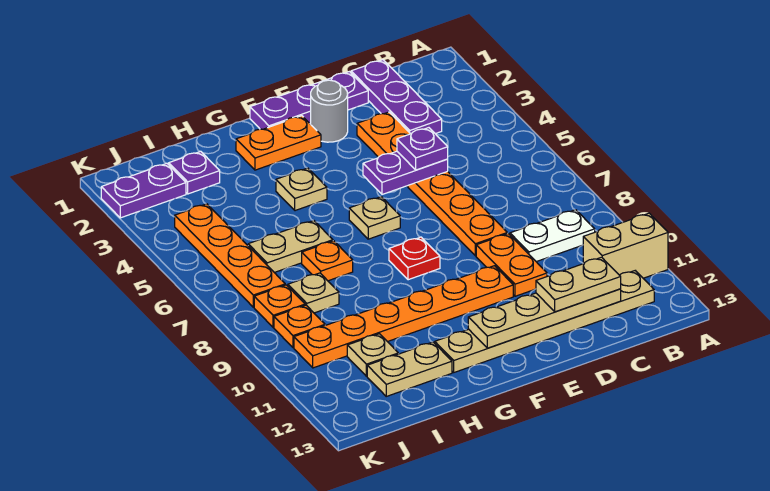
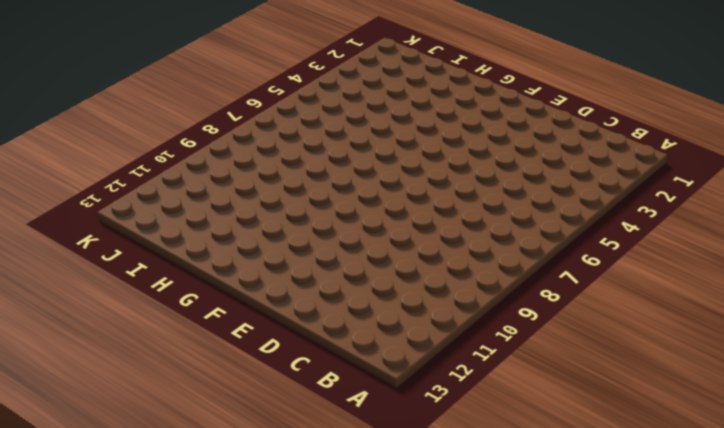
none -> tan 1x2 brick [583,213,668,278]
none -> white 1x2 plate [510,210,595,262]
none -> tan 1x6 plate [435,271,654,372]

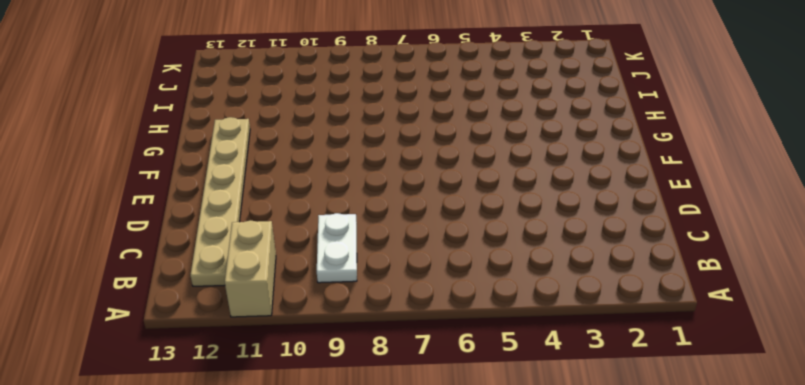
none -> purple 1x3 plate [351,60,442,134]
none -> purple 1x3 plate [250,72,368,129]
none -> orange 1x6 plate [357,112,507,256]

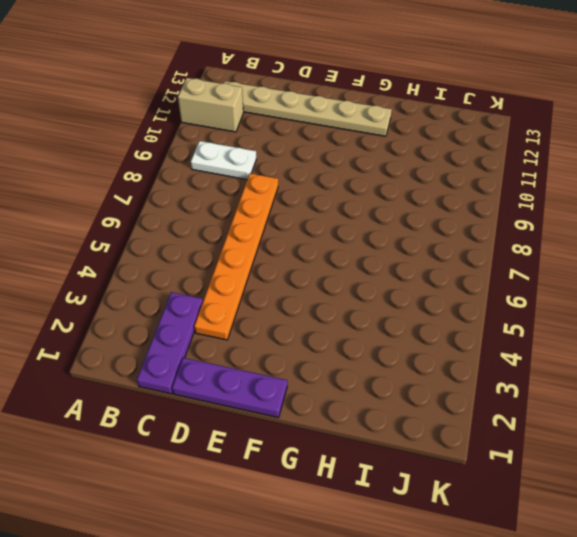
none -> orange 1x2 plate [476,234,547,296]
none -> grey 1x1 round brick [311,80,348,142]
none -> orange 1x6 plate [294,266,513,368]

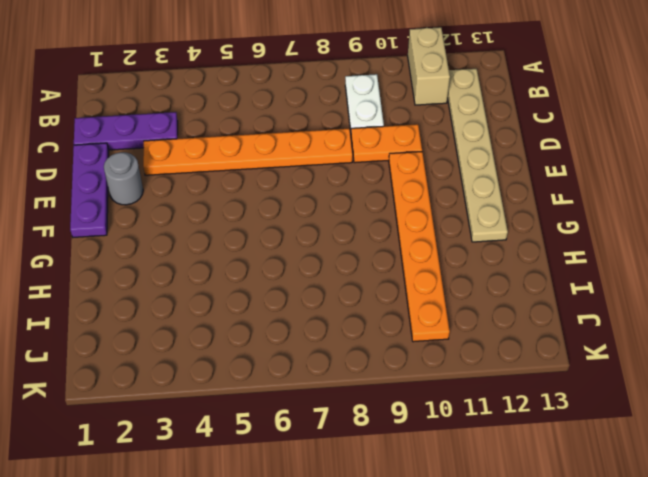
none -> orange 1x2 plate [236,116,321,170]
none -> tan 1x1 plate [349,197,400,239]
none -> red 1x1 plate [389,237,440,280]

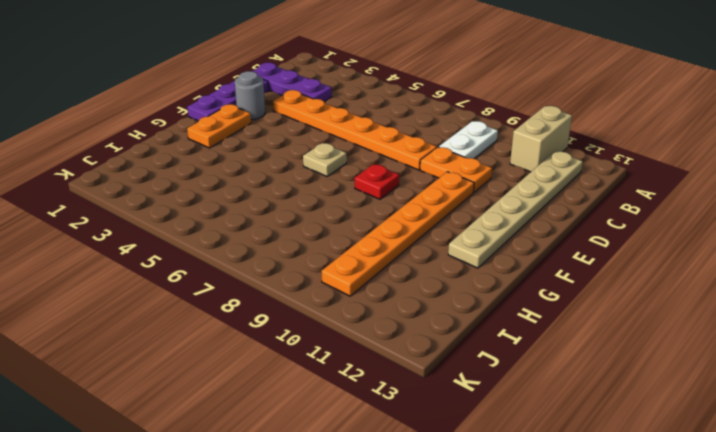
none -> tan 1x1 plate [276,168,327,211]
none -> tan 1x2 plate [248,221,333,273]
none -> orange 1x1 plate [302,241,353,281]

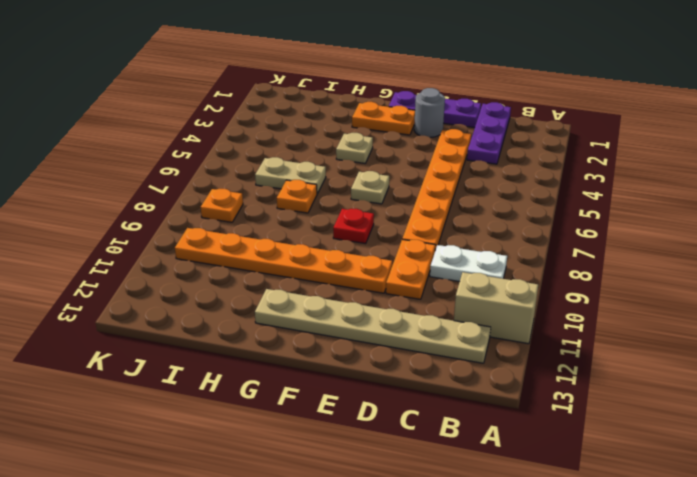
none -> tan 1x2 plate [367,342,452,396]
none -> purple 1x1 plate [169,151,220,194]
none -> tan 1x1 plate [288,273,339,313]

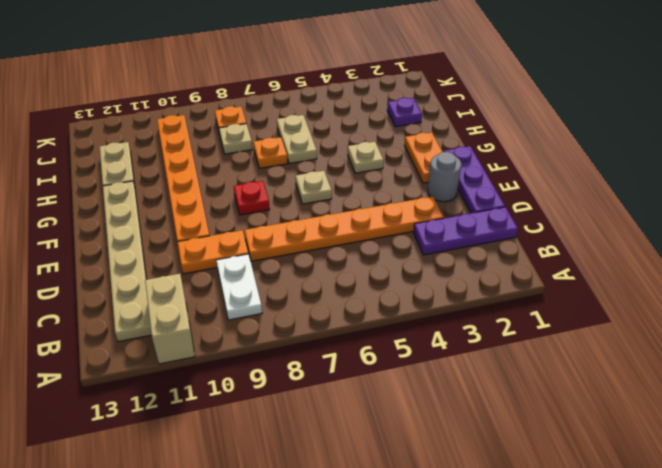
none -> tan 1x1 plate [347,334,398,376]
none -> purple 1x2 plate [101,163,186,218]
none -> orange 1x4 plate [175,204,285,307]

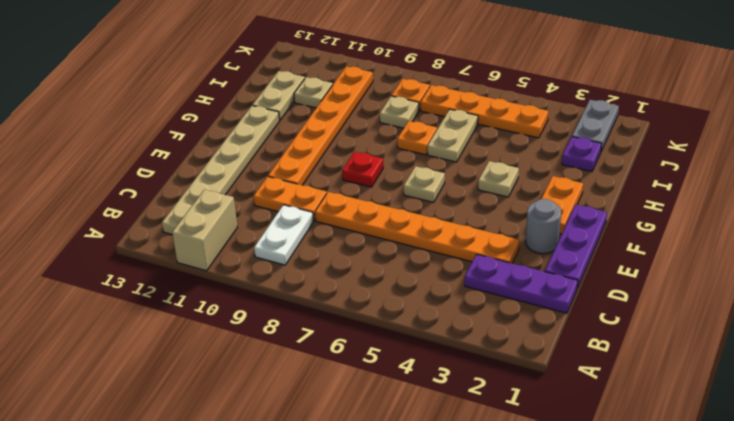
grey 1x2 plate [572,100,619,151] -> purple 1x2 plate [101,163,186,218]
none -> orange 1x1 plate [274,305,325,348]
none -> tan 1x4 plate [468,289,621,348]
none -> purple 1x2 plate [363,151,448,194]

